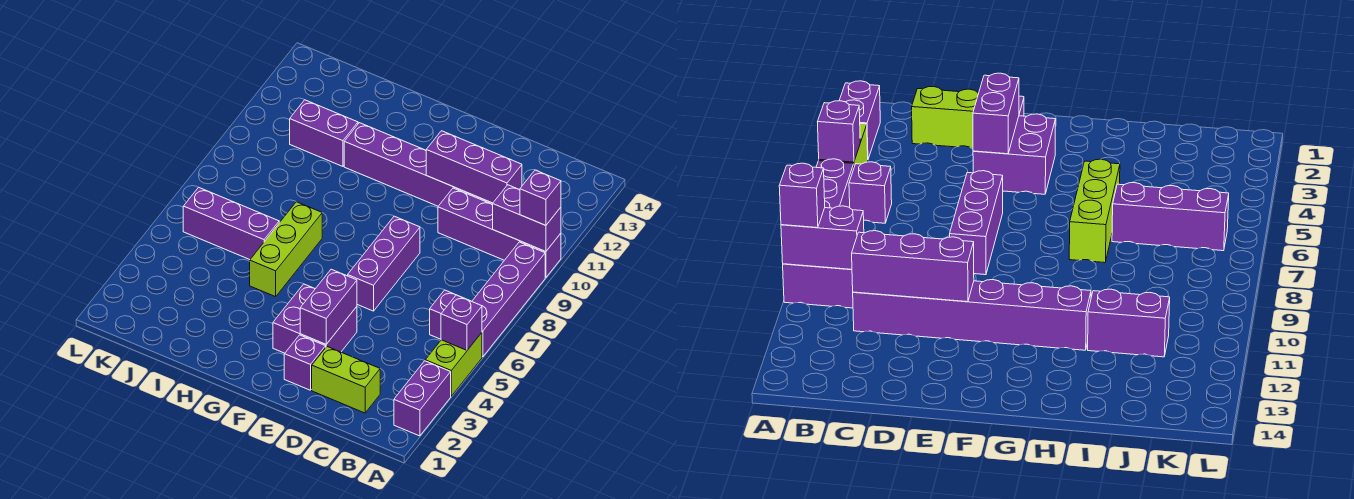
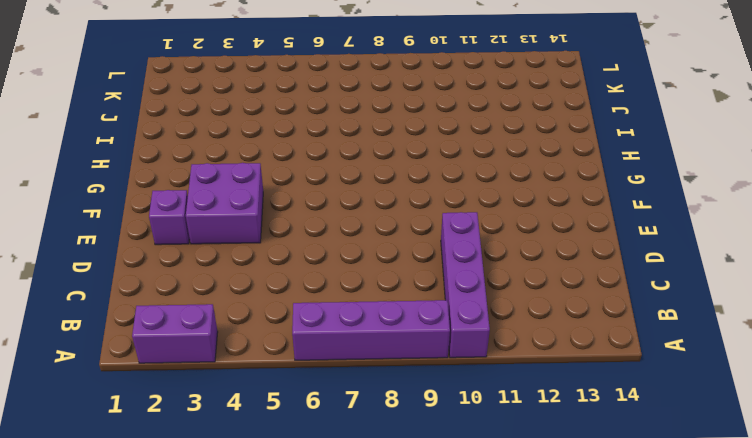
none -> lime 1x2 brick [425,333,482,396]
none -> purple 1x1 brick [430,290,456,339]
none -> lime 1x2 brick [312,347,380,413]

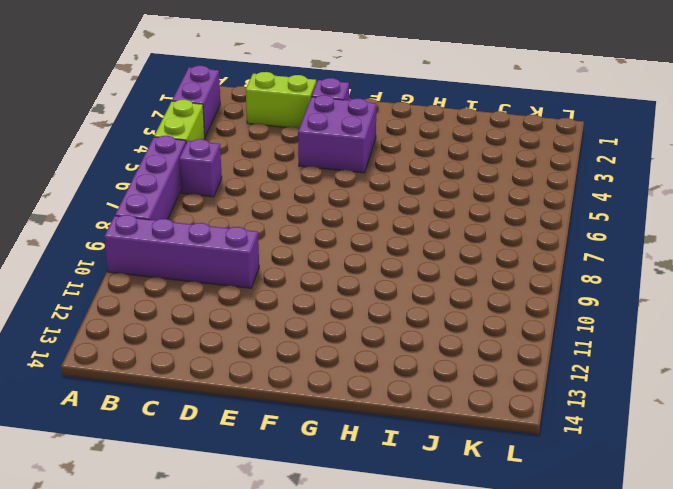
none -> purple 1x6 brick [344,123,493,206]
none -> purple 1x3 brick [348,216,420,311]
none -> lime 1x3 brick [250,202,322,297]

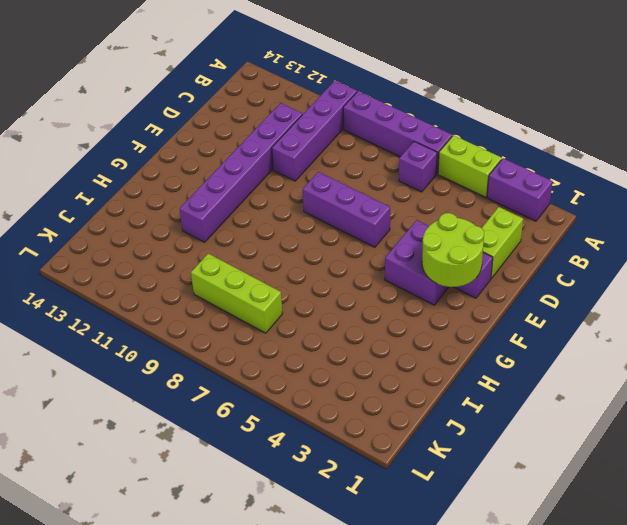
lime 2x2 round brick [422,213,484,287] -> purple 1x2 brick [300,269,357,344]
lime 1x3 brick [191,254,282,333] -> lime 1x3 brick moved to [250,202,322,297]
none -> purple 1x3 brick [183,187,279,260]
none -> purple 1x2 brick [290,100,358,166]
none -> purple 1x1 brick [441,295,482,350]

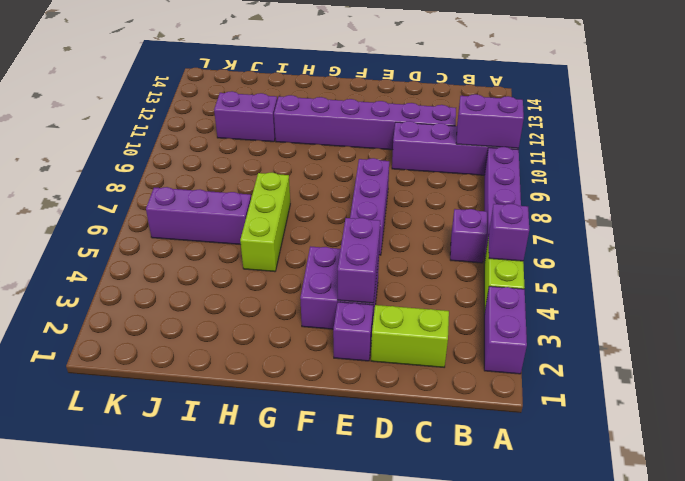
none -> purple 1x3 brick [426,131,522,203]
none -> purple 1x1 brick [520,170,561,225]

